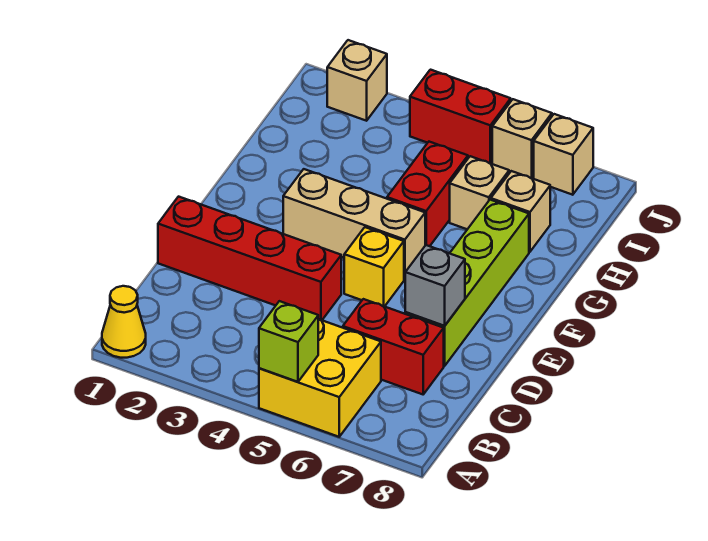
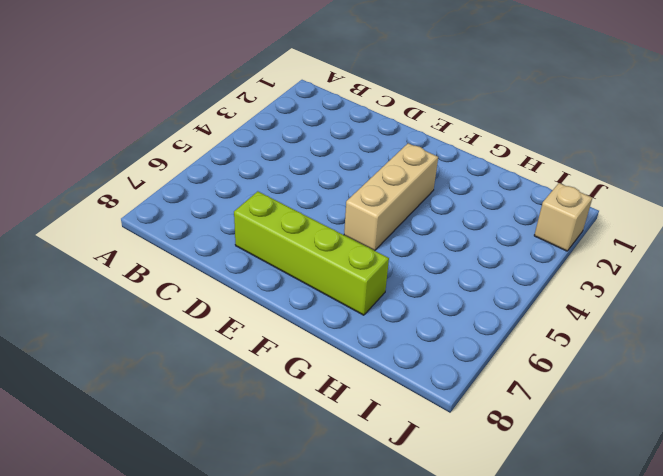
none -> yellow 1x1 cone [102,286,146,358]
none -> yellow 2x2 brick [259,319,381,437]
none -> red 1x2 brick [343,299,444,394]

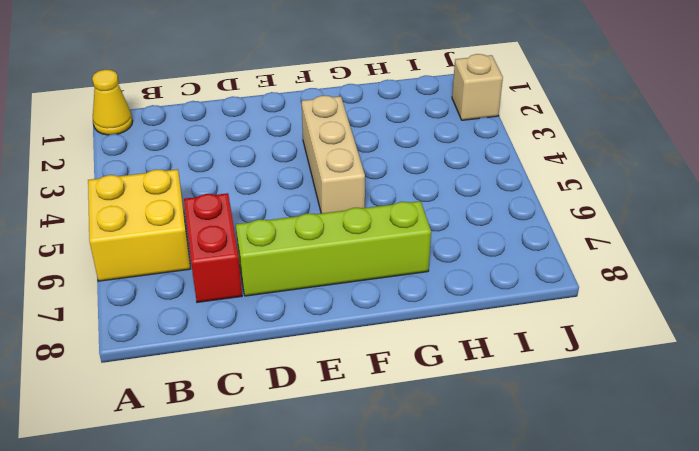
none -> red 1x4 brick [158,197,341,320]
none -> yellow 1x1 brick [344,227,404,307]
none -> red 1x2 brick [387,142,468,246]

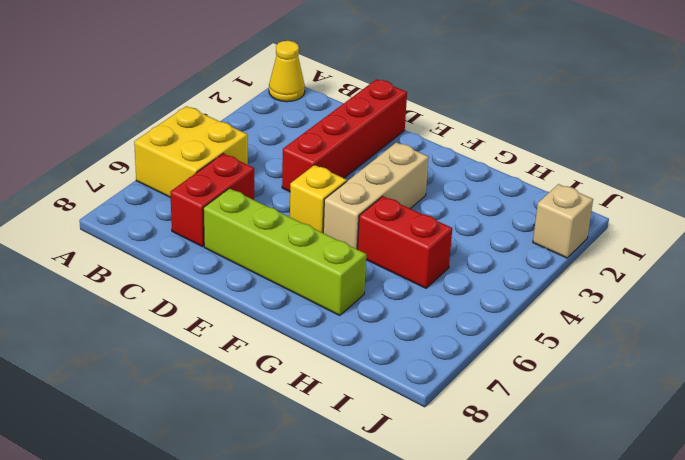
none -> tan 1x1 brick [450,156,509,229]
none -> tan 1x1 brick [491,171,550,252]
none -> red 1x2 brick [410,70,511,164]

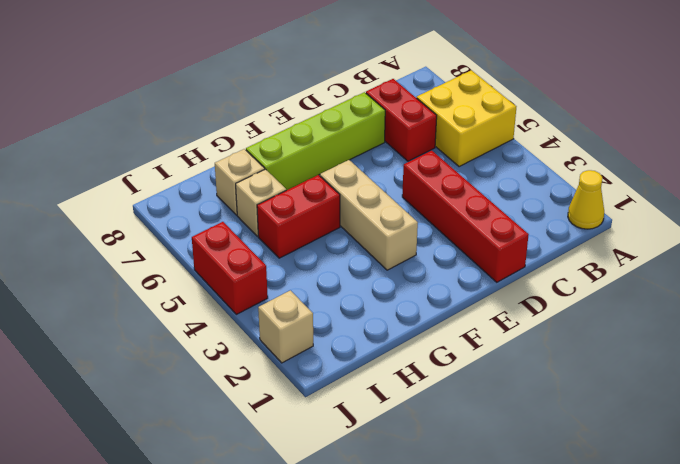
none -> yellow 1x1 brick [344,227,404,307]
none -> tan 1x1 brick [492,99,552,179]
none -> tan 1x1 brick [534,114,593,195]

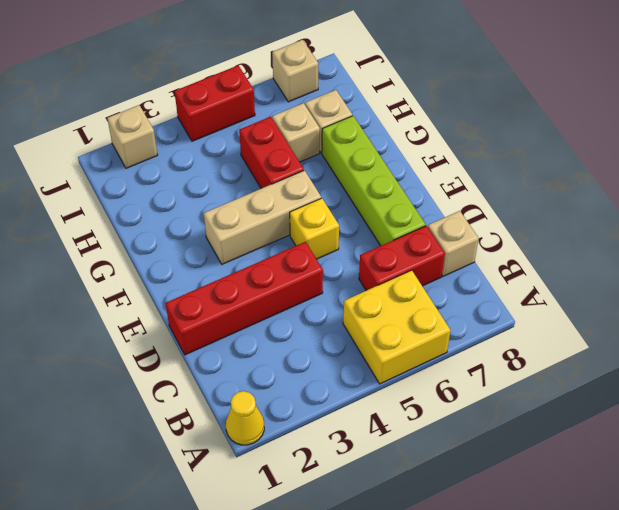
tan 1x1 brick [428,211,479,276] -> tan 1x1 brick moved to [492,99,552,179]
none -> lime 1x1 brick [259,301,318,382]
none -> grey 1x1 brick [405,245,465,326]

